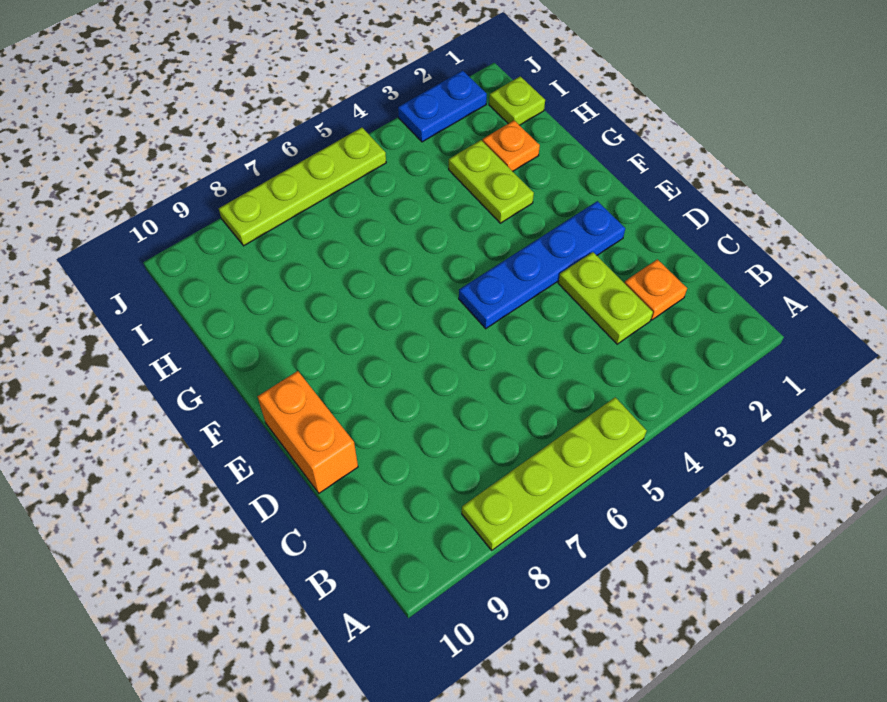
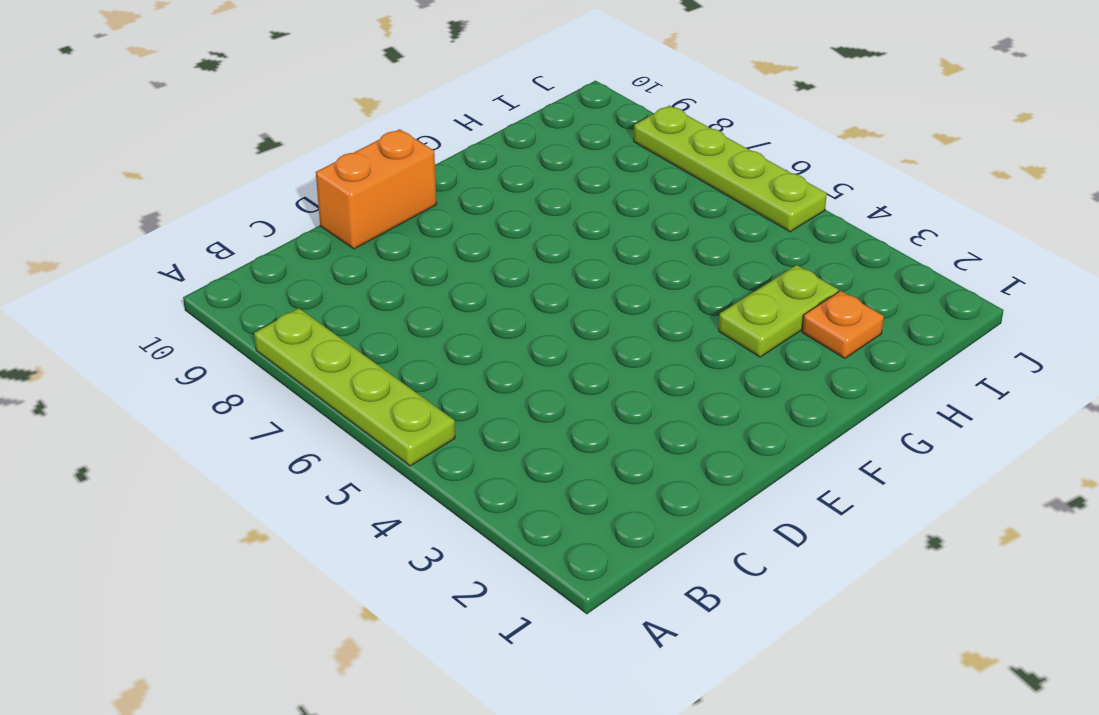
none -> orange 1x1 plate [625,259,687,320]
none -> lime 1x2 plate [558,252,653,344]

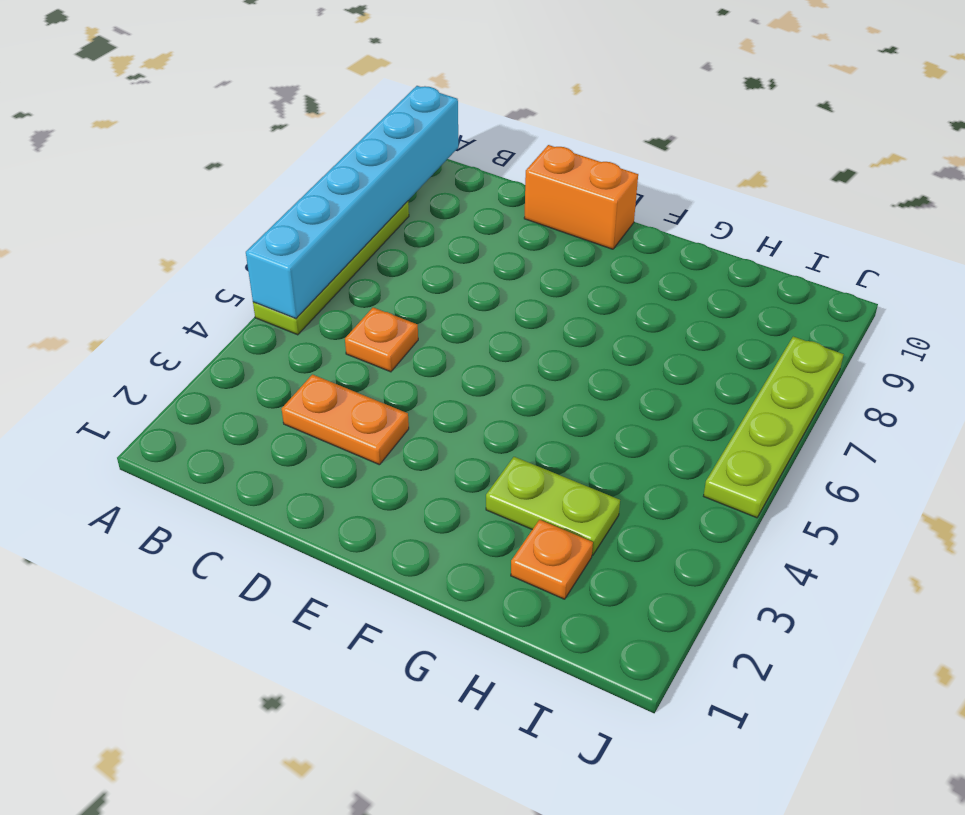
cyan 1x6 brick [246,86,458,319] -> none
orange 1x2 plate [282,375,409,465] -> lime 1x2 plate [558,252,653,344]
orange 1x1 plate [345,308,418,372] -> orange 1x1 plate moved to [625,259,687,320]
none -> blue 1x4 plate [459,201,625,328]
none -> lime 1x1 plate [489,76,545,125]

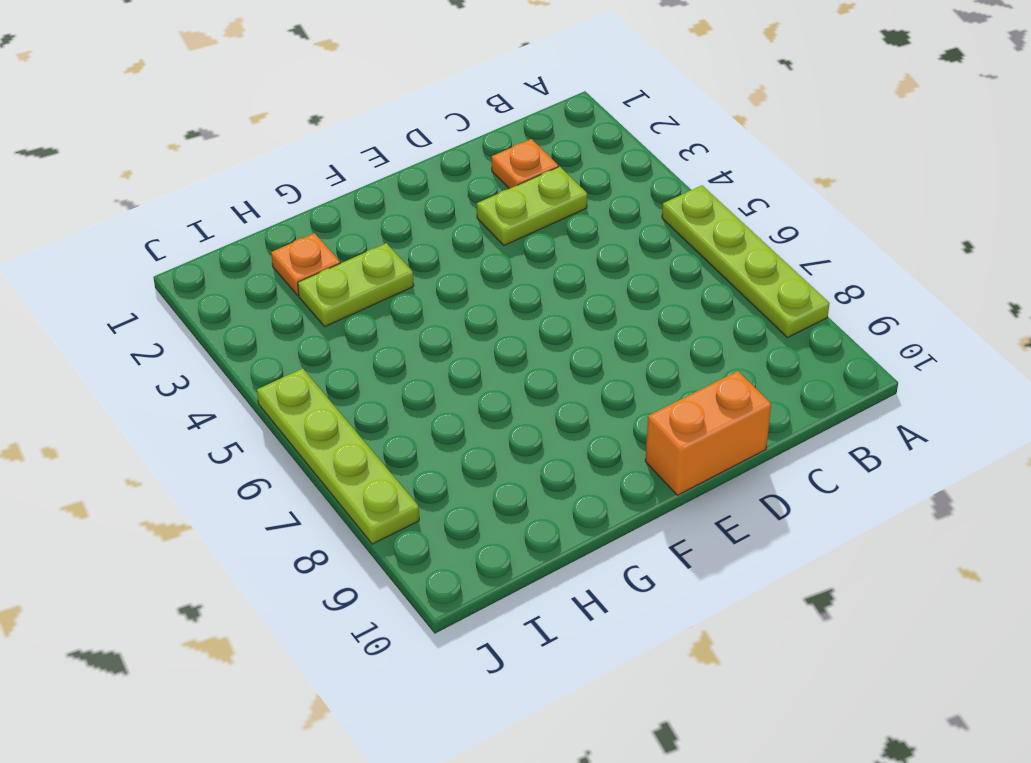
none -> blue 1x4 plate [459,201,625,328]
none -> lime 1x1 plate [489,76,545,125]

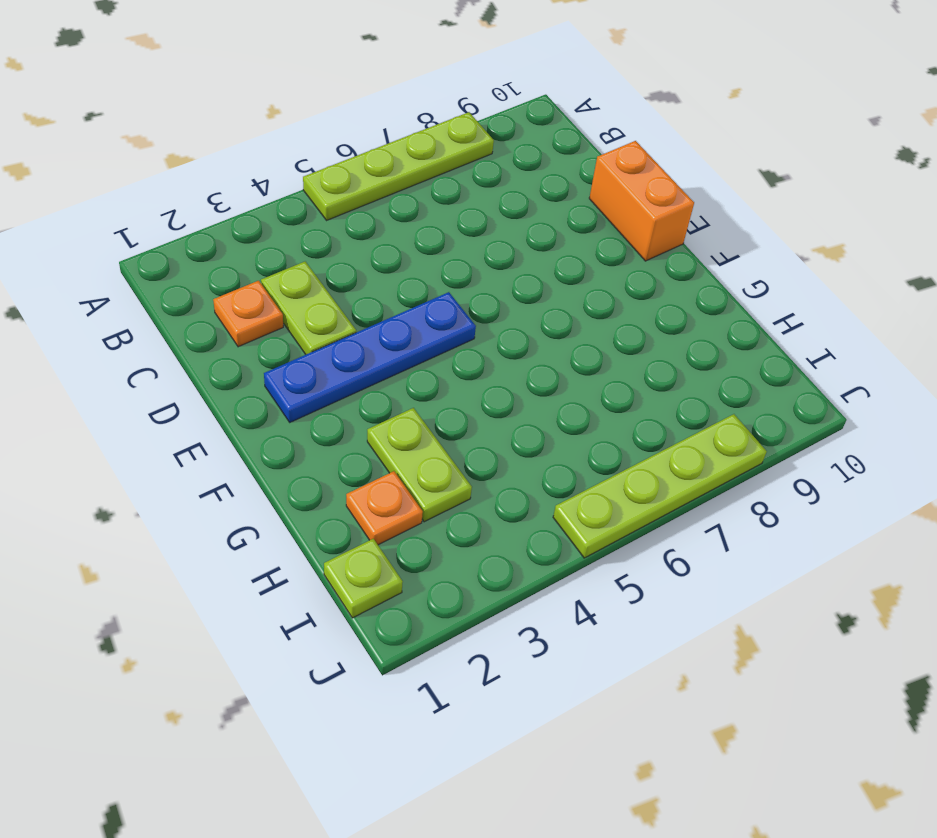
none -> blue 1x2 plate [398,70,487,142]

